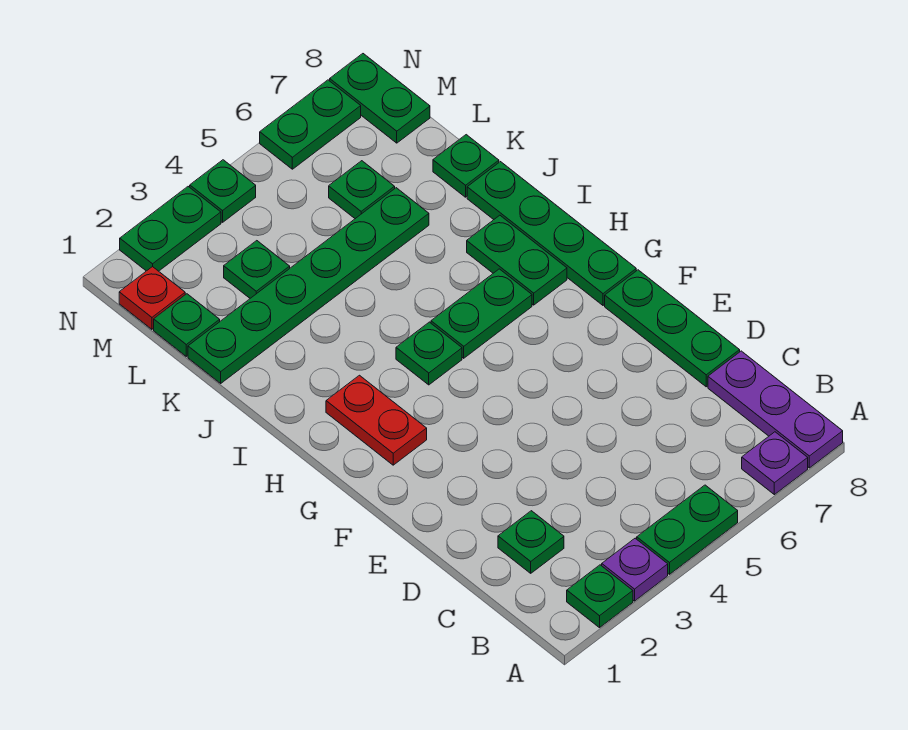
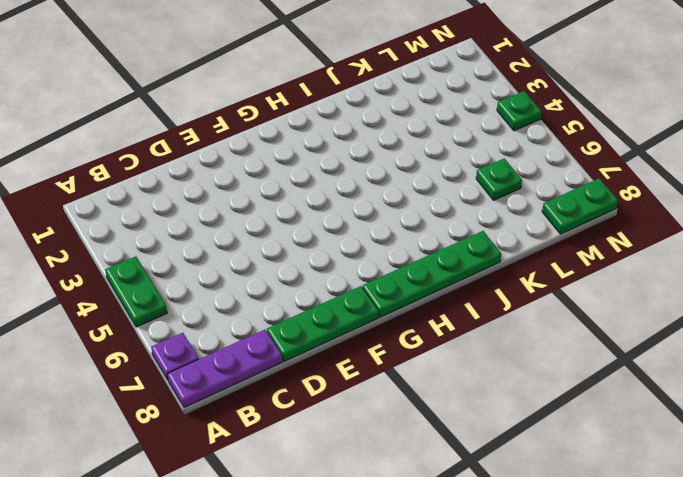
none -> green 1x1 plate [567,565,633,628]
none -> purple 1x1 plate [602,538,668,601]
none -> green 1x1 plate [498,511,564,573]

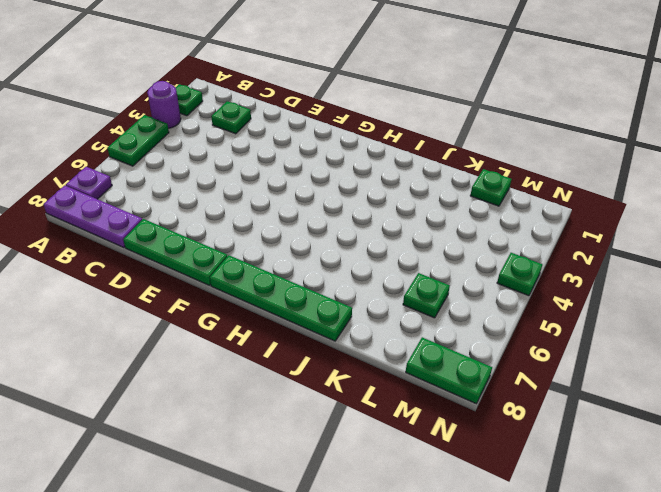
purple 1x1 round brick [147,81,181,128] -> purple 1x1 plate [602,538,668,601]
none -> red 1x2 plate [326,375,427,465]
none -> green 1x1 plate [396,322,462,385]
none -> green 1x2 plate [431,269,532,358]

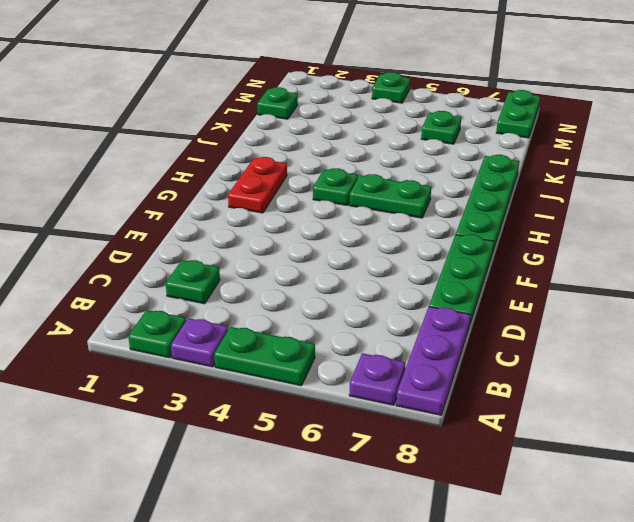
none -> green 1x2 plate [467,215,567,305]
none -> green 1x6 plate [188,188,429,383]
none -> green 1x1 plate [433,135,499,197]

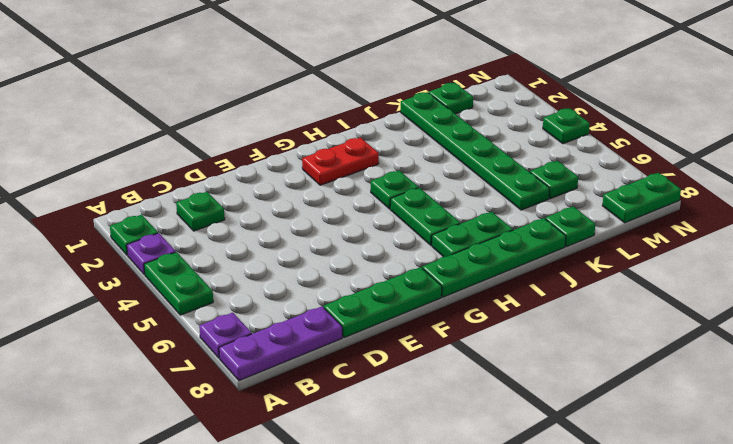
none -> green 1x1 plate [224,241,290,298]
none -> red 1x1 plate [119,267,185,329]
none -> green 1x2 plate [120,187,221,271]

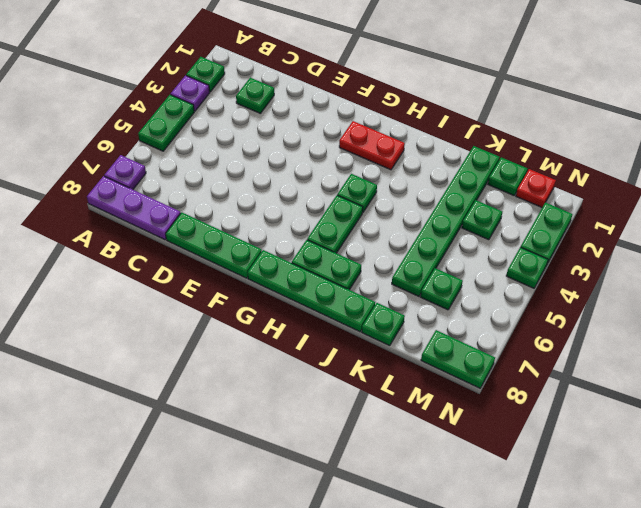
none -> green 1x2 plate [260,80,361,169]

